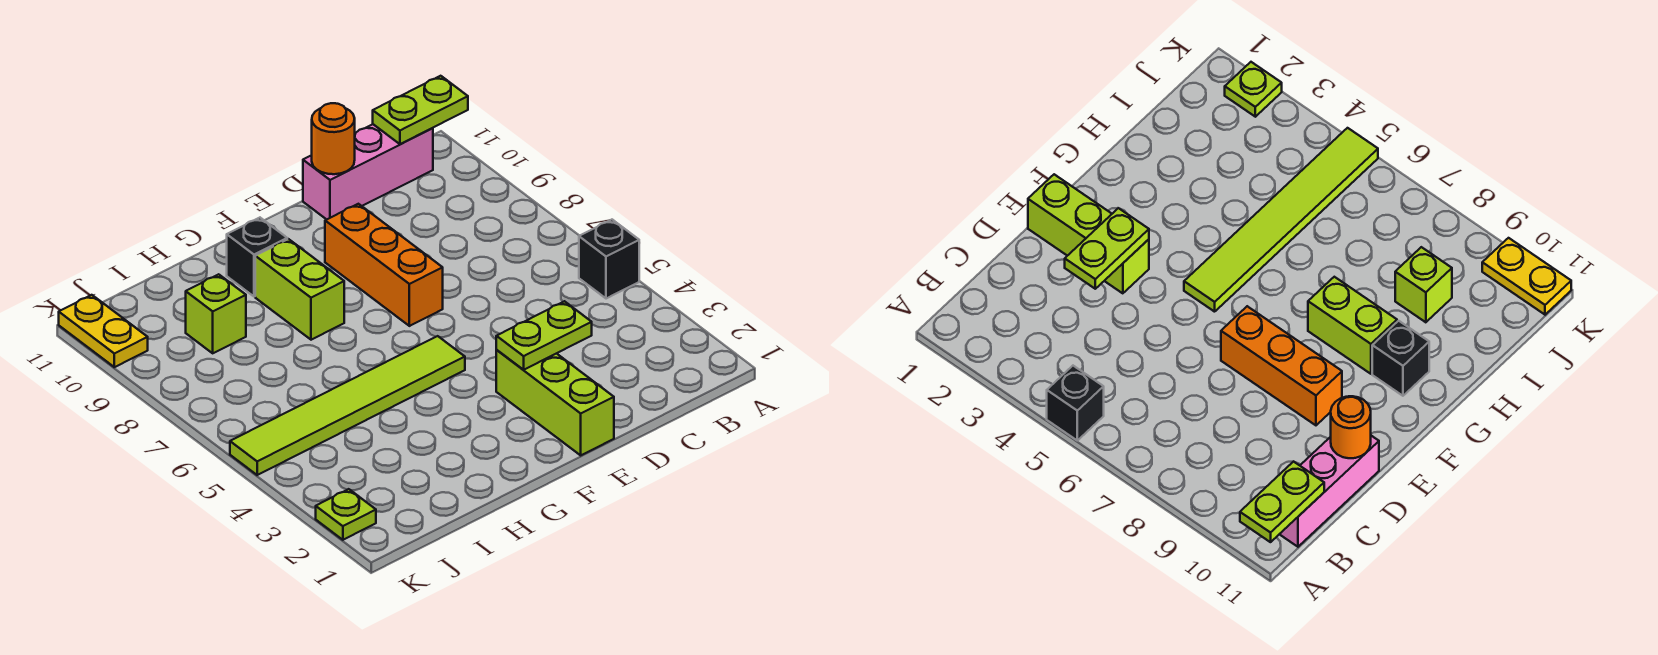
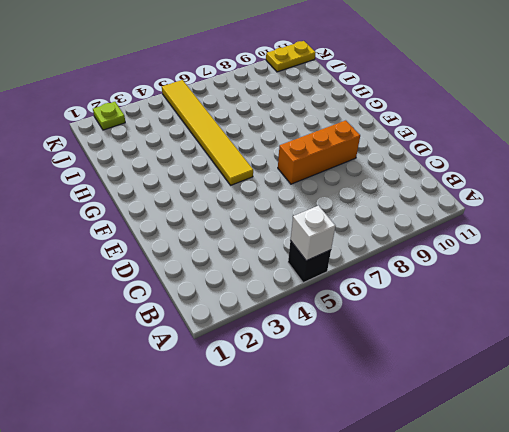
white 1x1 brick [290,206,335,261] -> none
yellow 1x6 tile [162,80,253,185] -> lime 1x6 tile [230,336,465,475]
none -> pink 1x3 brick [303,124,433,220]
none -> lime 1x3 brick [496,350,614,455]
none -> lime 1x2 brick [255,239,344,340]

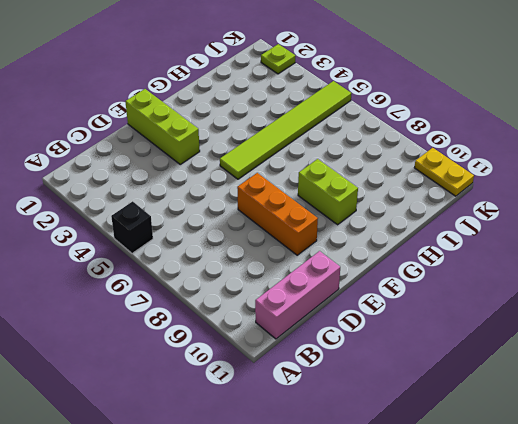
none -> black 1x1 brick [227,218,287,297]
none -> lime 1x1 brick [186,274,246,353]
none -> lime 1x2 plate [373,76,468,144]

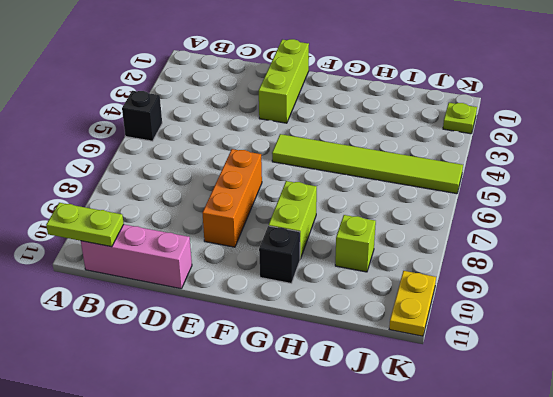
none -> lime 1x2 plate [496,301,592,370]
none -> orange 1x1 round brick [312,103,355,174]

